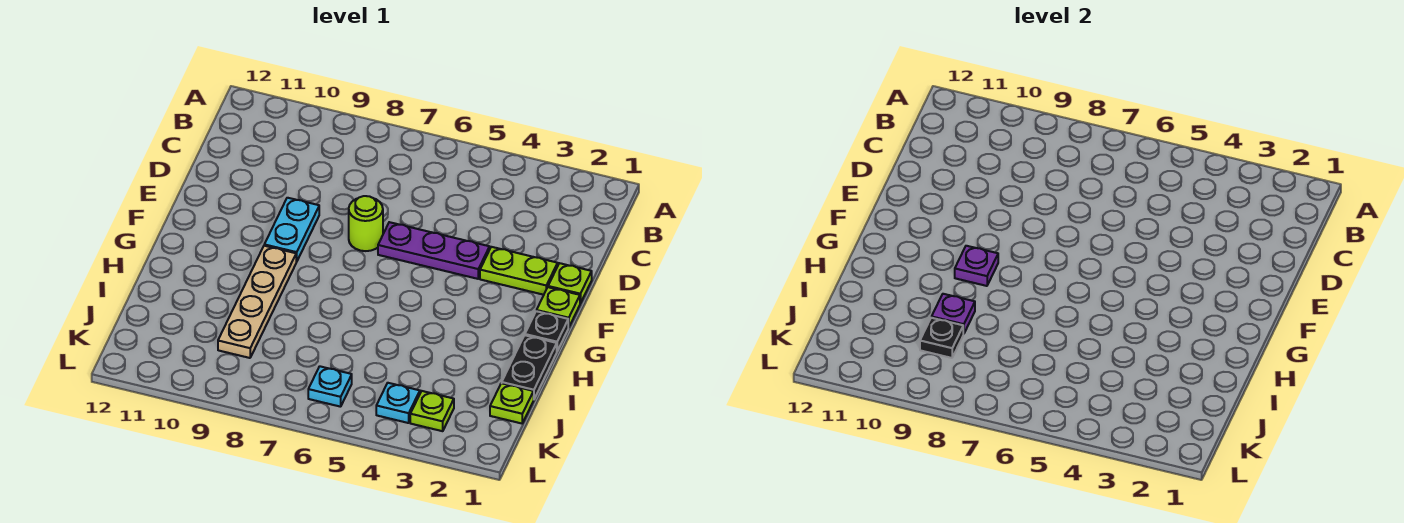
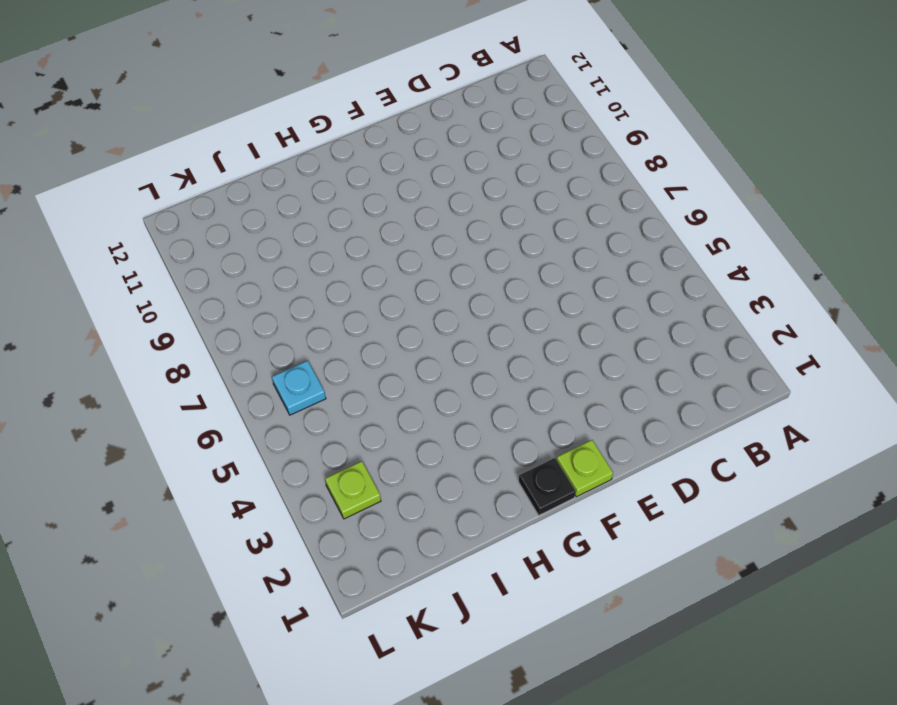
none -> lime 1x1 plate [548,263,592,303]
none -> lime 1x2 plate [480,247,558,295]
none -> purple 1x3 plate [378,222,490,279]

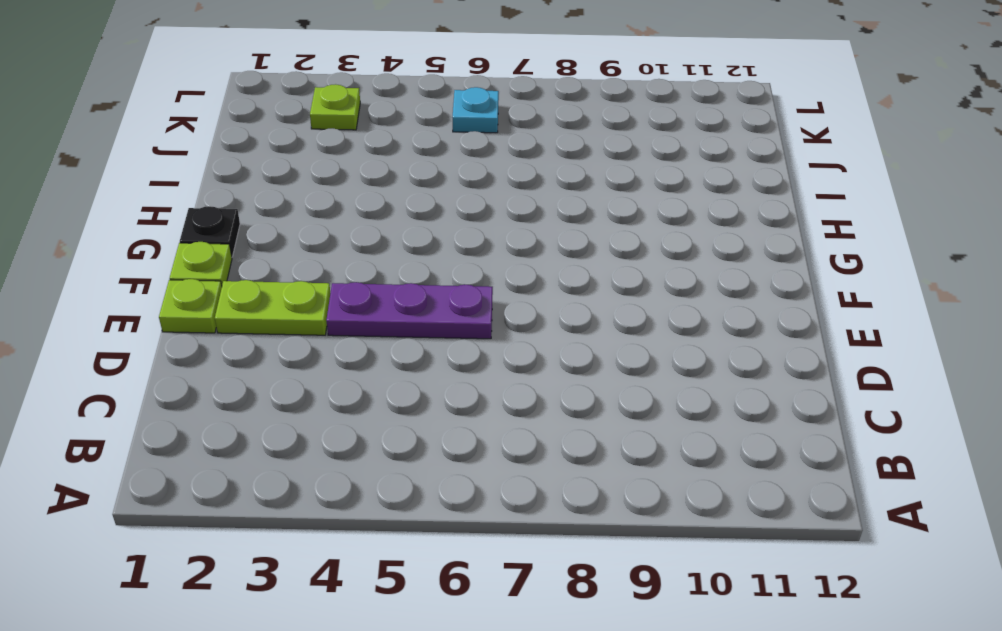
none -> lime 1x1 round brick [349,196,383,251]
none -> cyan 1x2 plate [264,198,319,262]
none -> tan 1x4 plate [218,246,296,358]

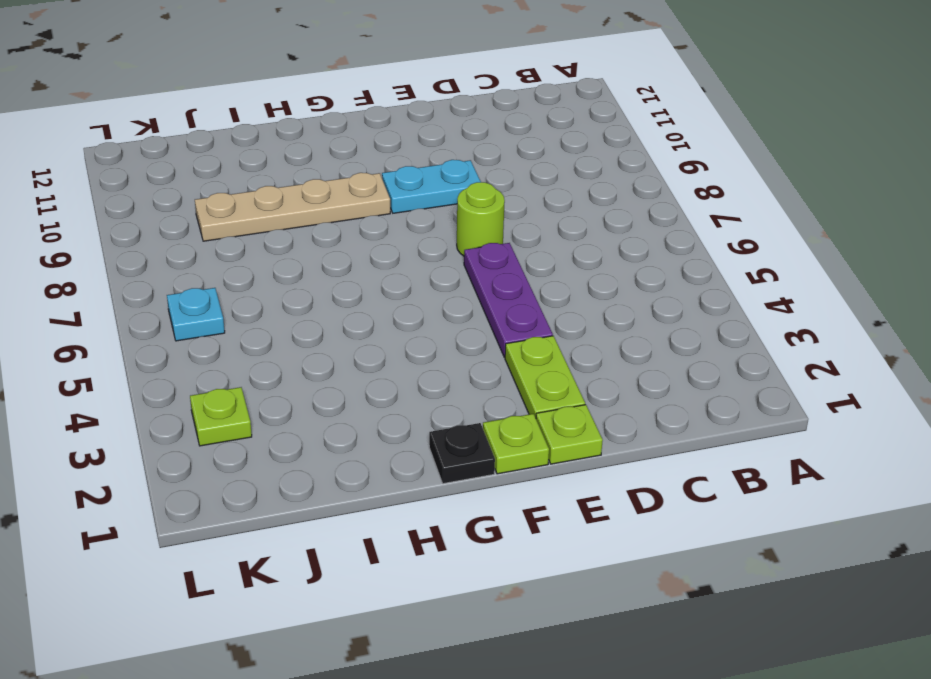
none -> black 1x2 plate [502,335,557,399]
none -> lime 1x1 plate [490,383,534,423]
none -> cyan 1x1 plate [376,383,420,423]

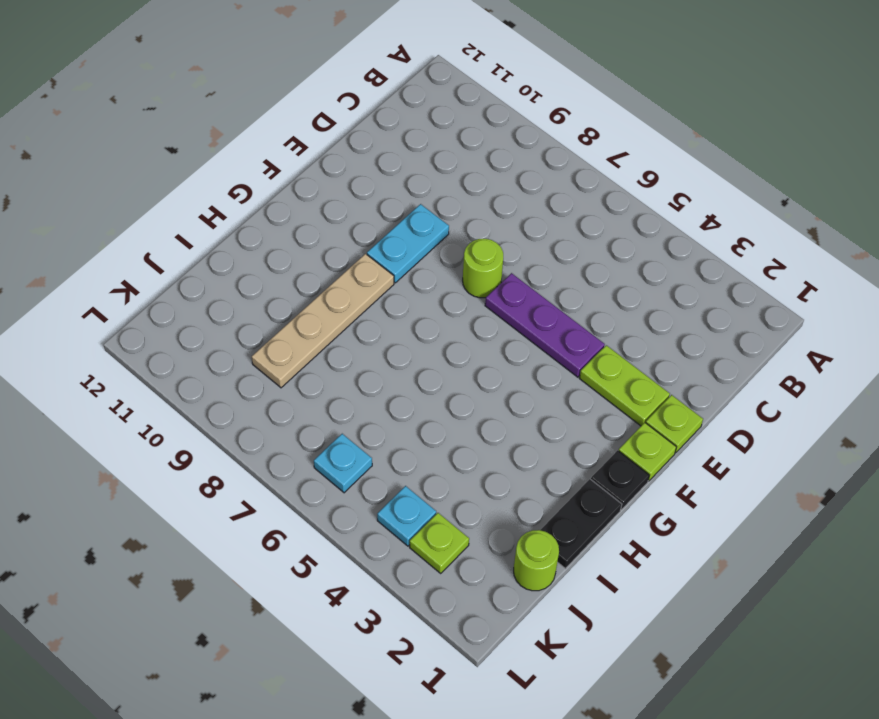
lime 1x1 round brick [514,530,559,591] -> lime 1x1 plate [490,383,534,423]
none -> purple 1x1 plate [955,246,998,286]
none -> purple 1x1 plate [932,294,975,334]
none -> black 1x1 plate [920,318,963,358]

